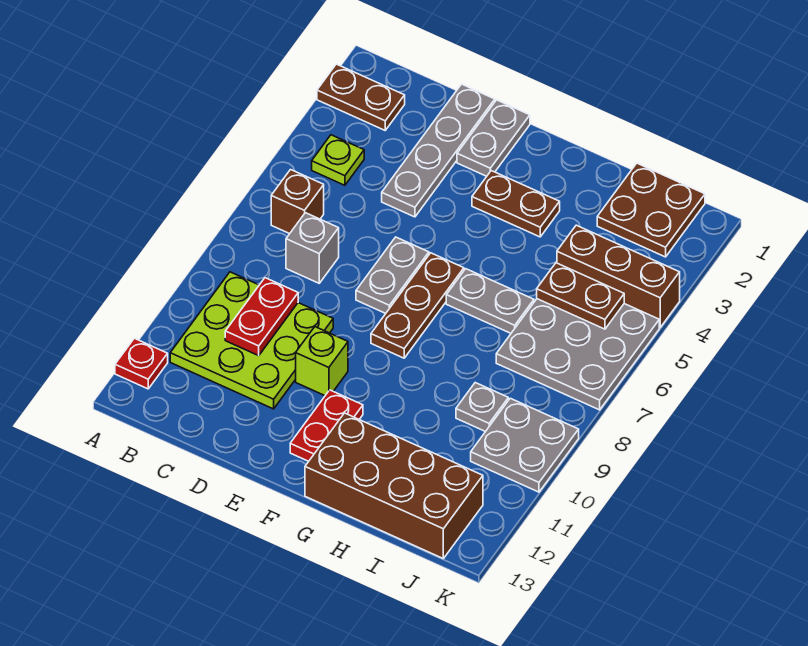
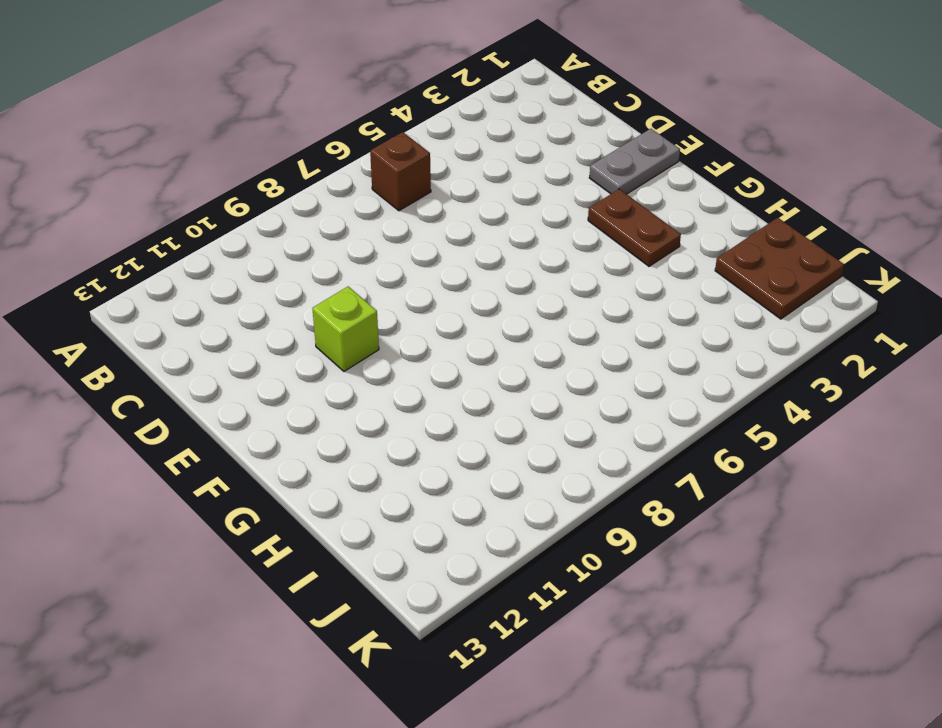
none -> brown 1x2 plate [317,64,405,130]
none -> red 1x1 plate [115,338,168,389]
none -> lime 1x1 plate [312,135,364,185]

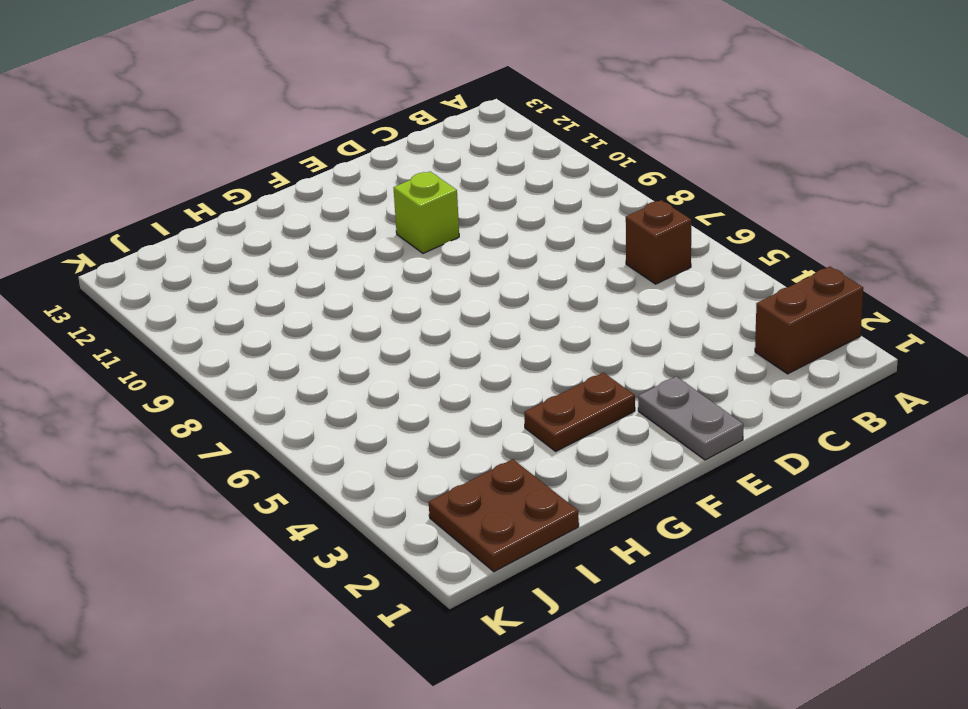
brown 1x2 brick [755,267,863,374] -> brown 1x2 plate [317,64,405,130]
none -> red 1x1 plate [115,338,168,389]
none -> lime 1x1 plate [312,135,364,185]
none -> lime 3x3 plate [170,272,333,409]

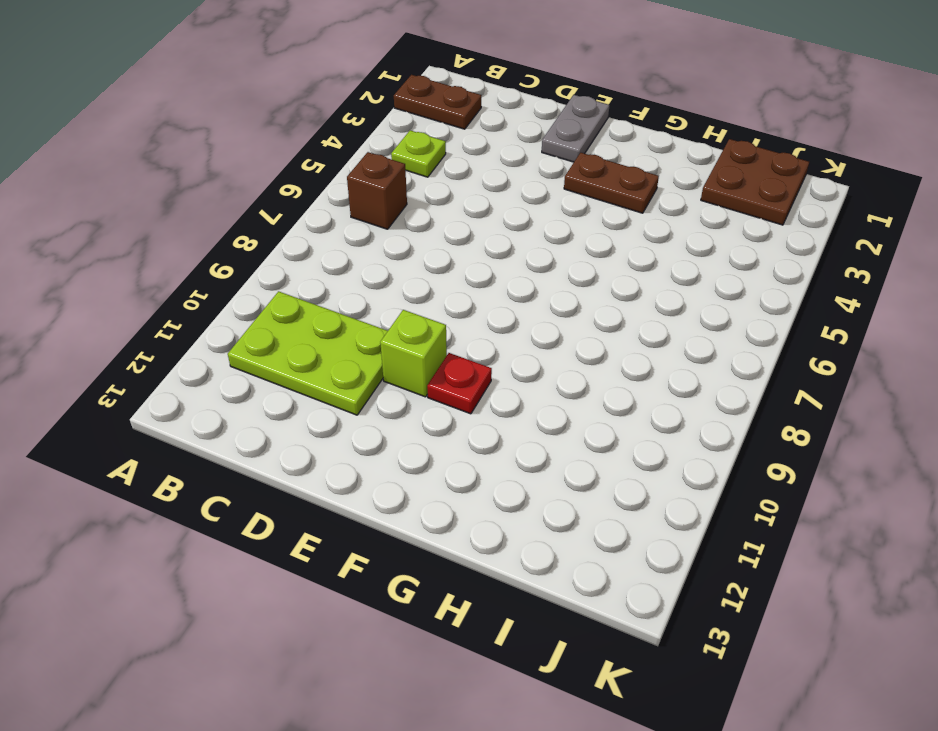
lime 2x3 plate [228,291,388,415] -> lime 3x3 plate [170,272,333,409]
red 1x1 plate [427,353,492,414] -> red 1x1 plate moved to [115,338,168,389]
none -> grey 1x1 brick [286,213,339,283]
none -> grey 1x4 plate [382,84,495,217]
none -> grey 1x2 plate [356,237,429,313]

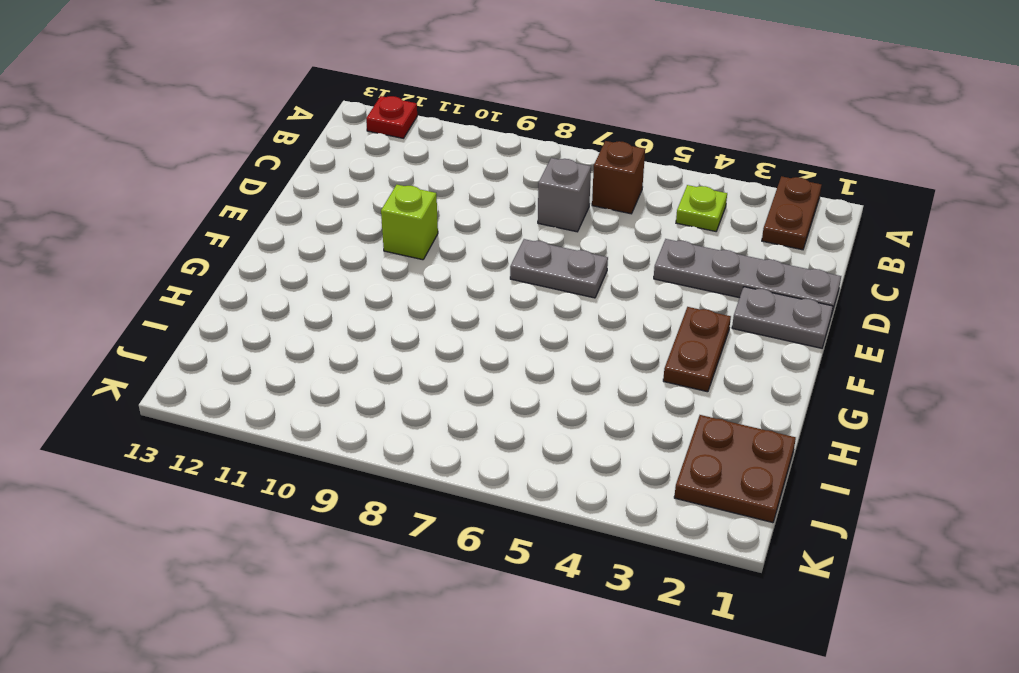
none -> lime 3x3 plate [170,272,333,409]
none -> brown 1x3 plate [371,253,464,358]
none -> red 1x2 plate [290,390,363,461]

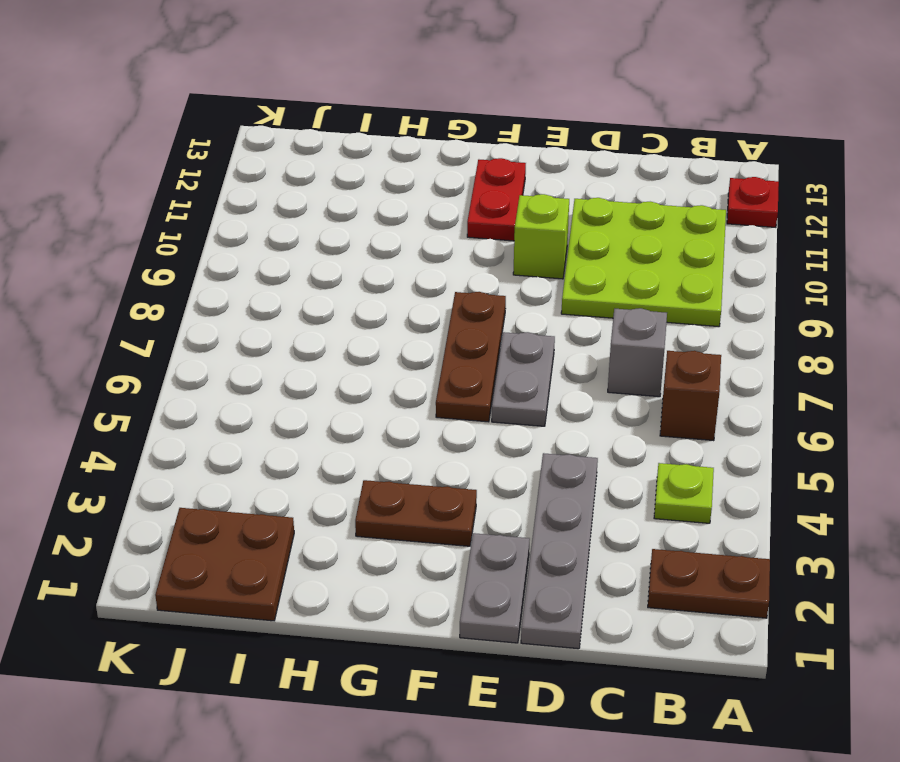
none -> grey 1x2 plate [446,269,534,333]
none -> brown 2x4 brick [305,413,483,558]
none -> brown 1x3 brick [557,225,680,327]

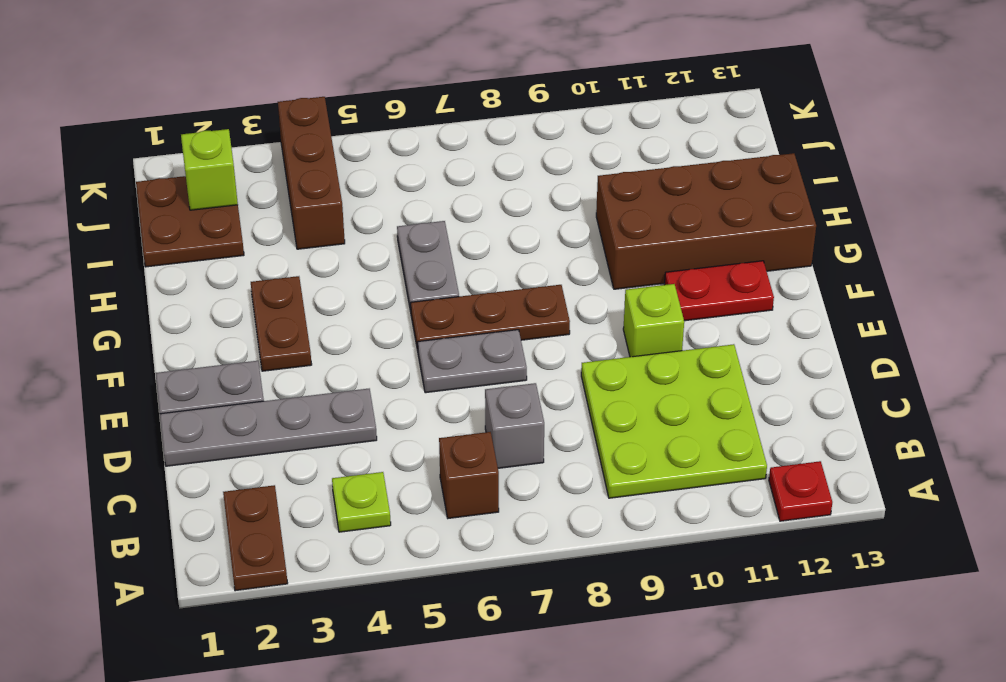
brown 2x4 brick [596,153,816,289] -> brown 2x4 brick turned to [305,413,483,558]
lime 1x1 brick [181,129,238,210] -> none
none -> grey 3x3 plate [496,299,659,410]
none -> grey 1x1 plate [456,383,508,432]
none -> grey 2x2 plate [471,398,579,492]

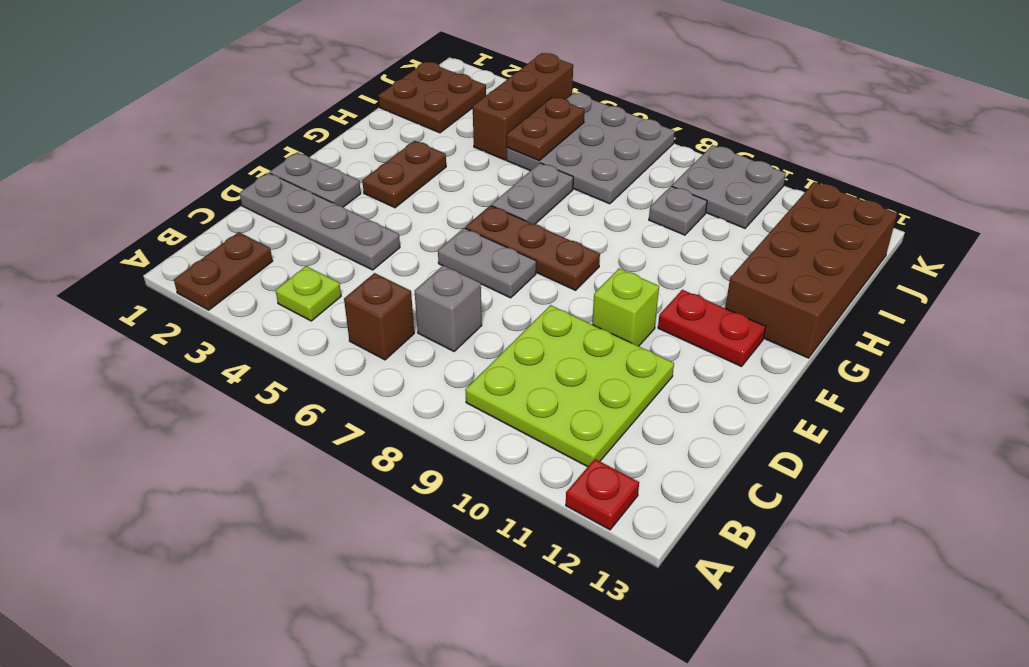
none -> red 1x2 plate [225,278,298,356]

